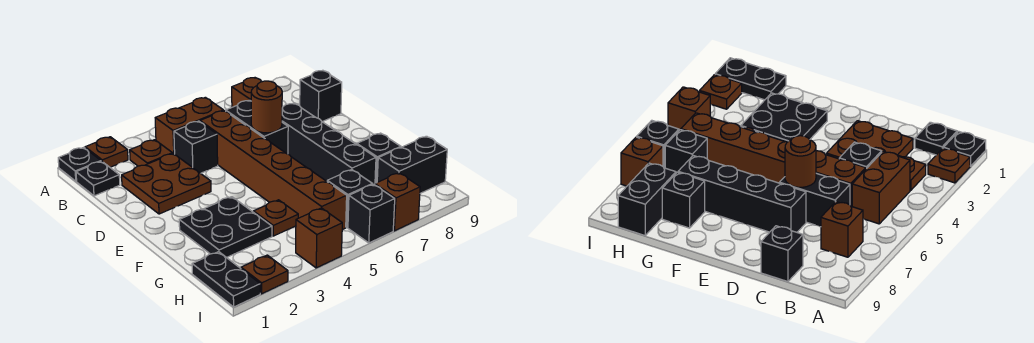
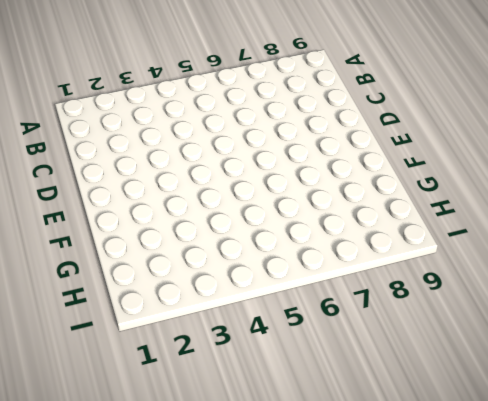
none -> black 1x1 plate [58,147,101,181]
none -> brown 1x1 plate [85,137,128,167]
none -> black 1x1 plate [76,161,120,196]

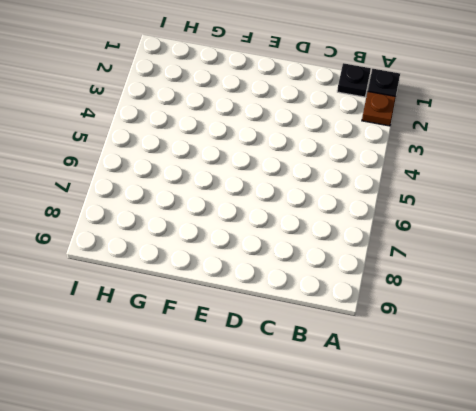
none -> brown 1x1 plate [130,140,172,166]
none -> brown 1x2 brick [155,97,224,154]
none -> brown 1x1 brick [232,78,262,107]

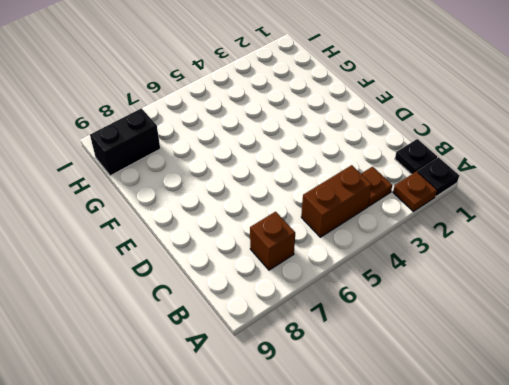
none -> brown 2x2 plate [122,153,211,214]
none -> black 1x1 brick [174,121,218,173]
none -> brown 1x6 brick [200,111,347,230]

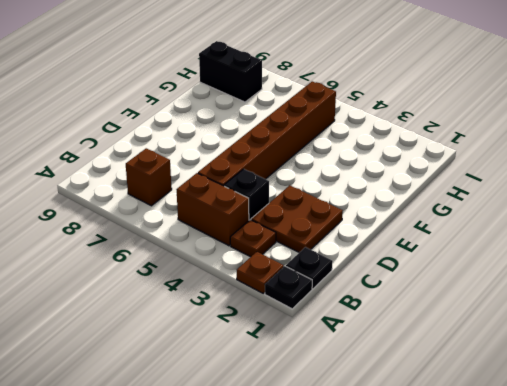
none -> black 1x2 brick [226,100,288,154]
none -> black 1x1 brick [300,71,342,122]
none -> black 1x4 brick [282,103,376,185]

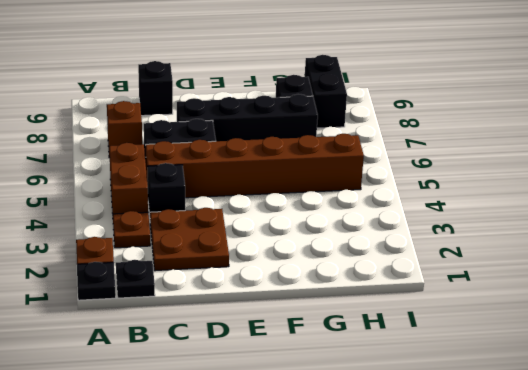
none -> black 2x2 plate [179,197,272,258]
none -> brown 1x1 plate [253,200,298,236]
none -> black 1x2 plate [192,252,260,307]

